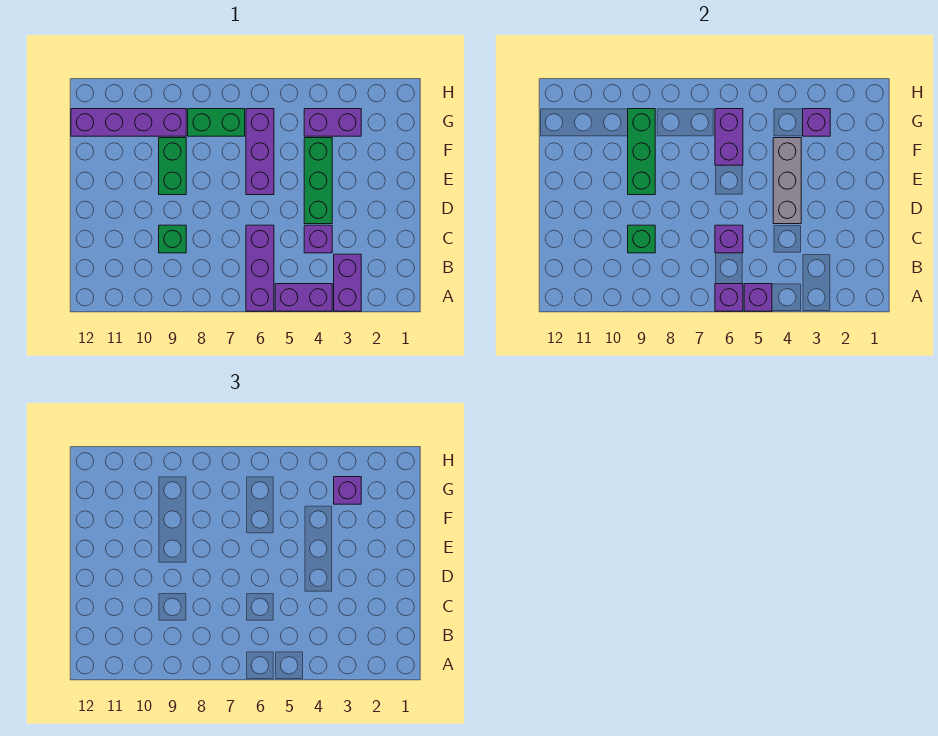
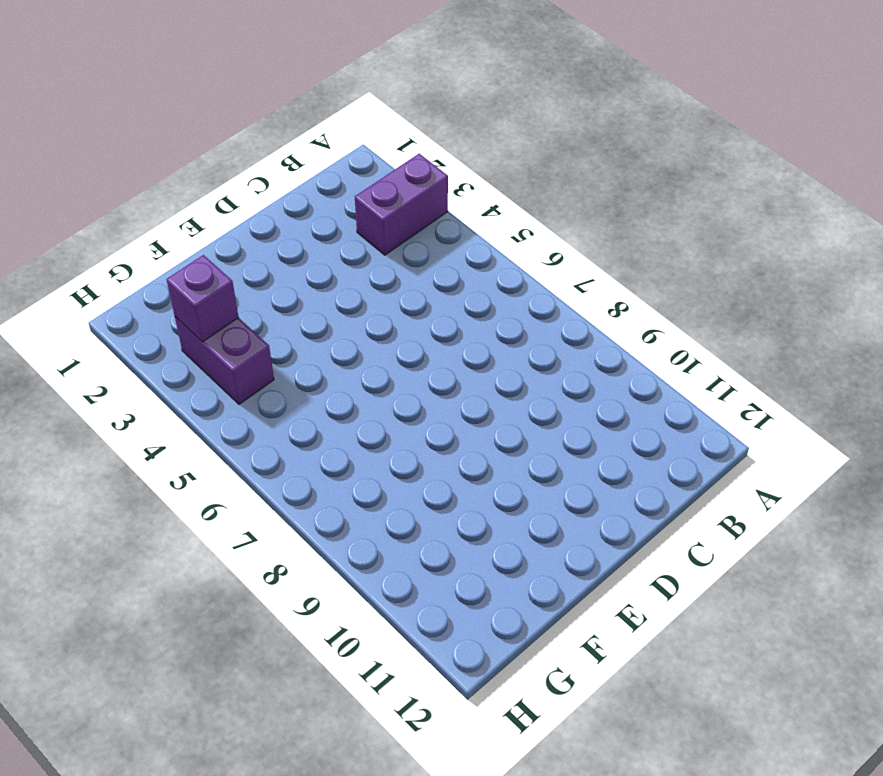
none -> purple 1x2 brick [275,284,332,311]
none -> purple 1x3 brick [246,225,274,311]
none -> purple 1x1 brick [304,225,332,253]

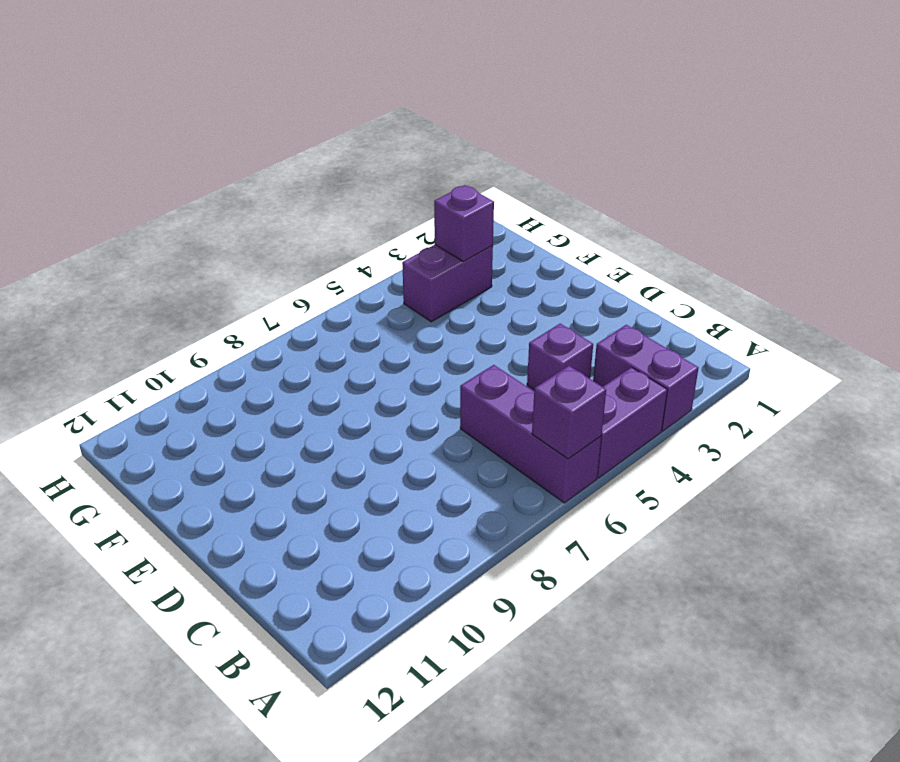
none -> green 1x1 brick [159,225,186,253]
none -> green 1x3 brick [304,138,332,224]
none -> purple 1x3 brick [246,109,274,195]

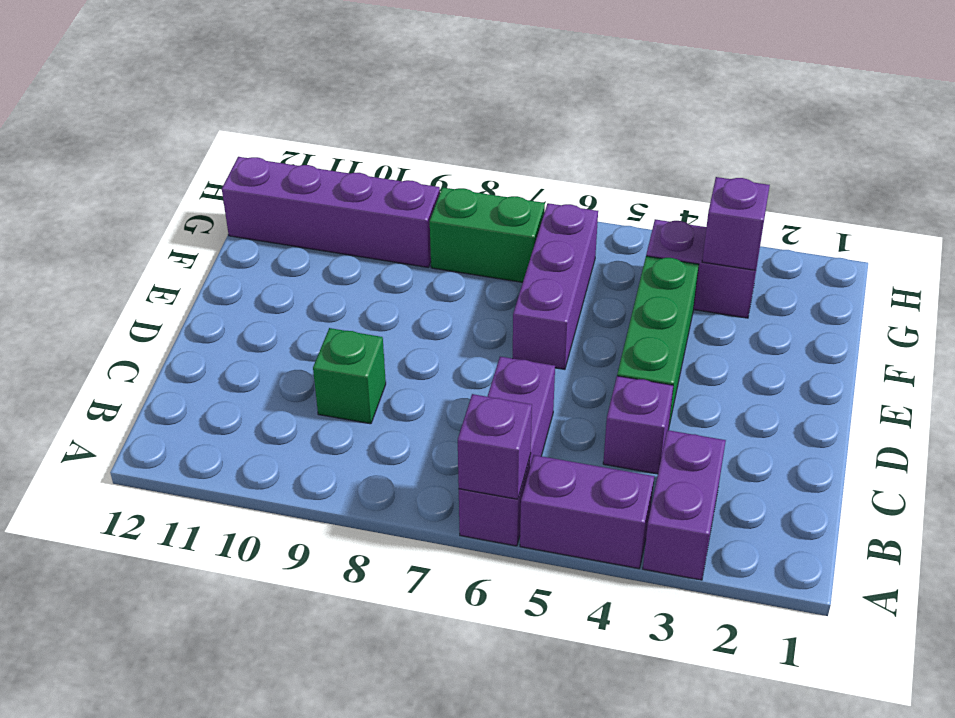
none -> green 1x2 brick [159,138,186,195]
none -> purple 1x1 brick [744,284,772,311]
none -> purple 1x1 brick [715,225,743,253]

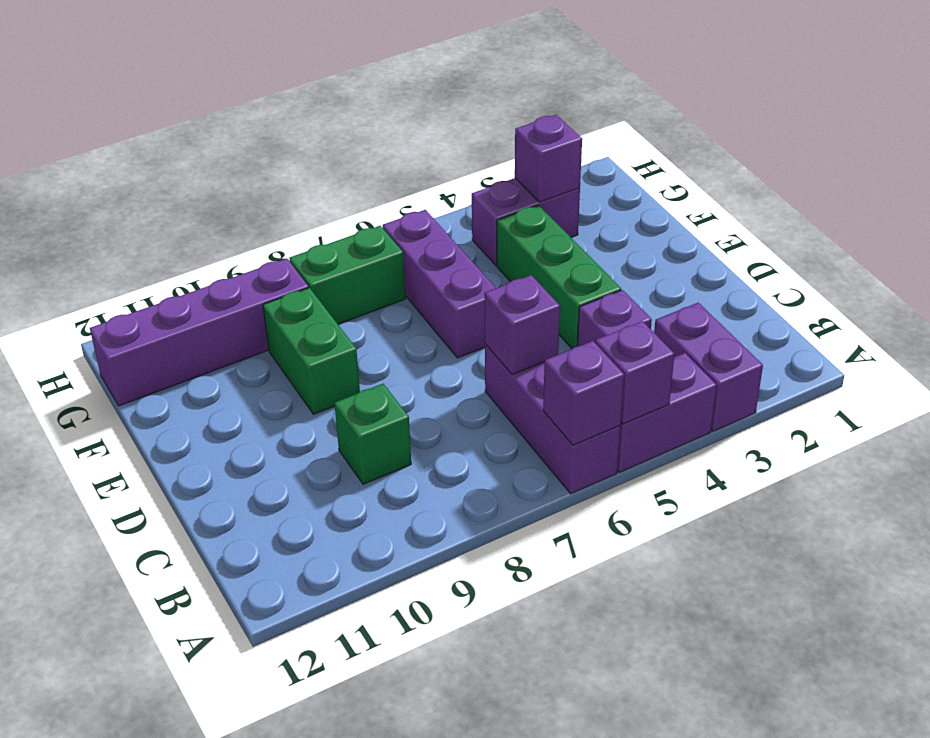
none -> green 1x1 brick [628,225,655,253]
none -> grey 1x3 brick [773,138,801,224]
none -> green 1x3 brick [628,109,655,195]

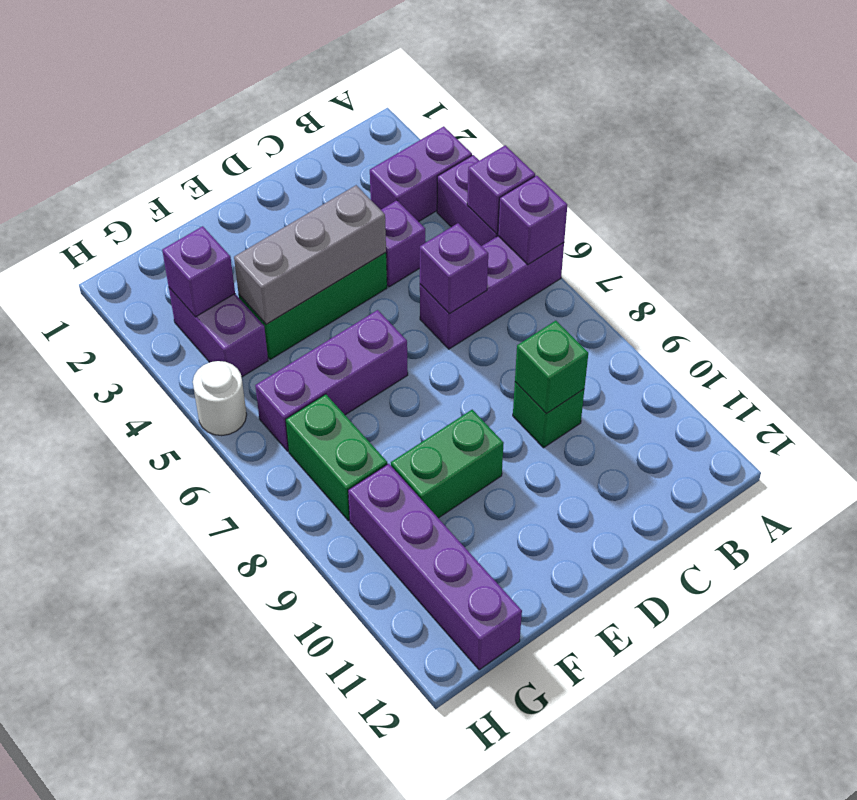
white 1x1 round brick [193,361,247,436] -> none
none -> green 1x3 brick [628,109,655,195]
none -> purple 1x2 brick [715,109,743,165]
none -> purple 1x1 brick [334,477,361,504]

